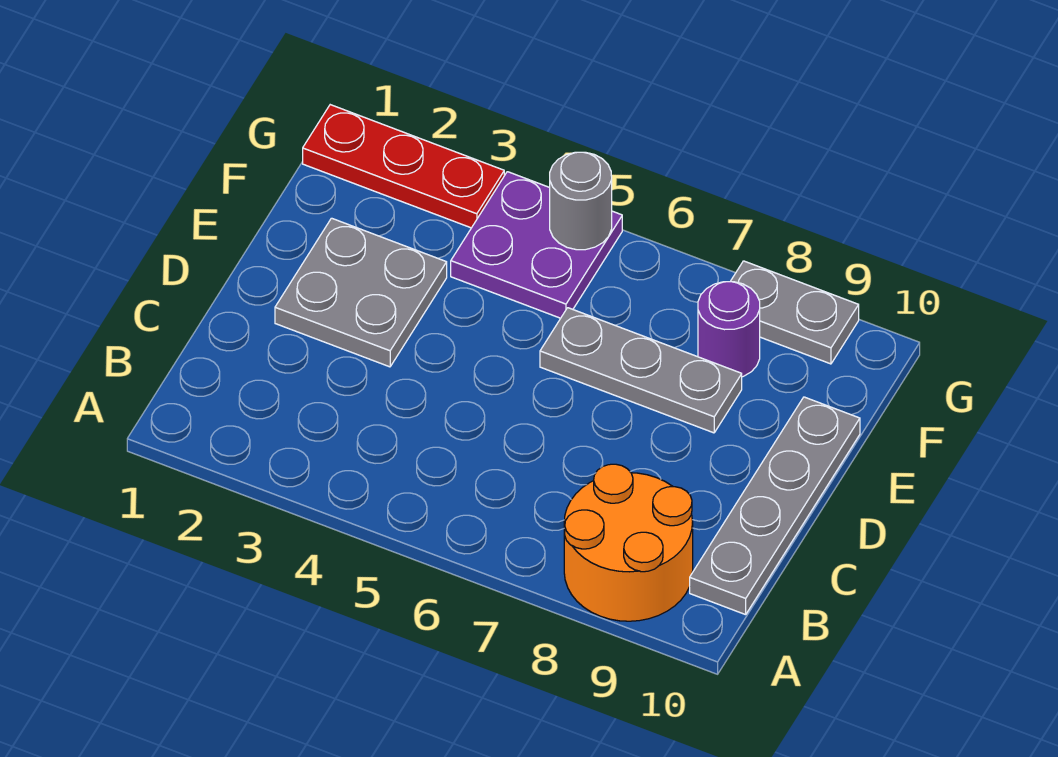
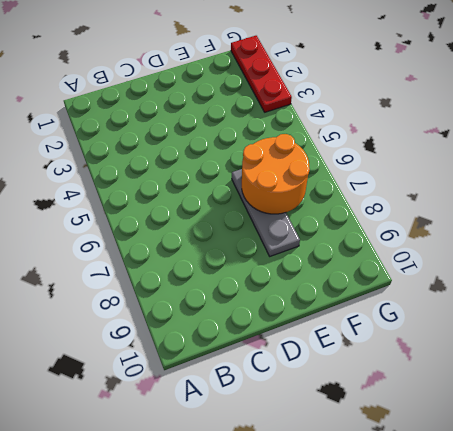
orange 2x2 round brick [242,134,310,214] -> orange 2x2 round brick moved to [564,464,693,621]
none -> grey 1x4 plate [690,397,860,615]
none -> grey 2x2 plate [275,218,447,367]

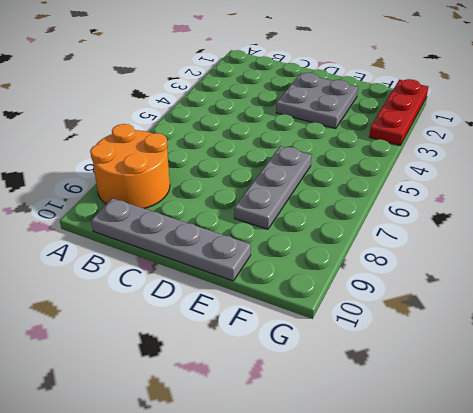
none -> purple 2x2 plate [451,172,622,318]
none -> purple 1x1 round brick [698,282,760,377]

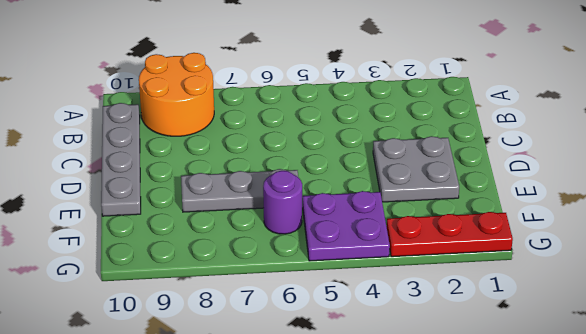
purple 1x1 round brick [263,171,302,234] -> purple 1x1 round brick moved to [698,282,760,377]
none -> grey 1x2 plate [730,261,859,364]
none -> grey 1x1 round brick [550,152,612,250]

